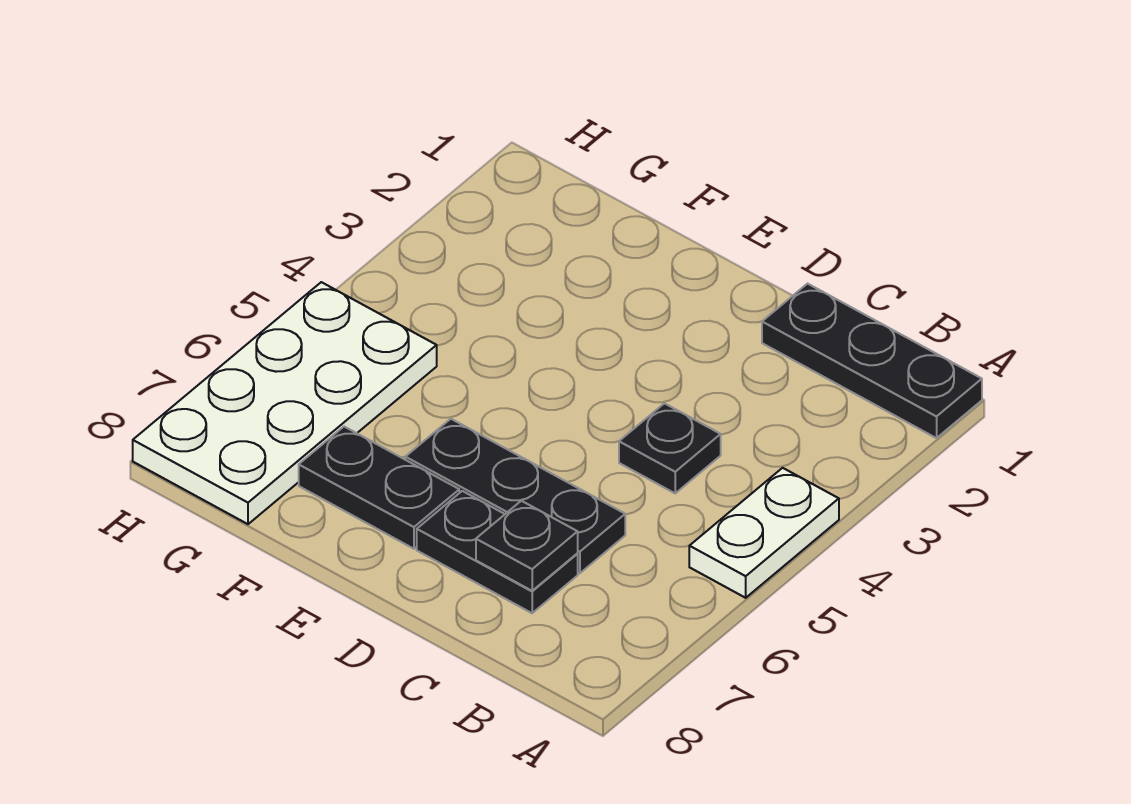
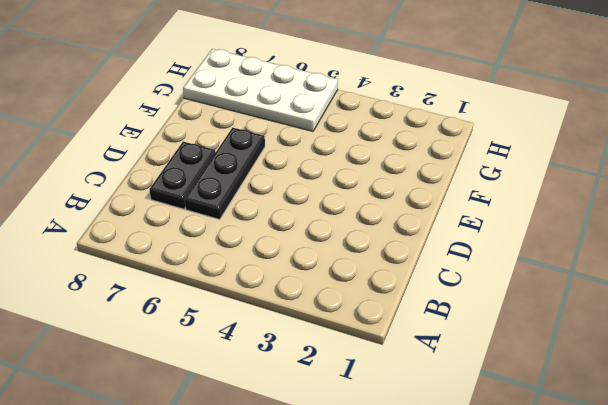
none -> black 1x3 plate [762,284,982,438]
none -> white 1x2 plate [689,468,839,598]

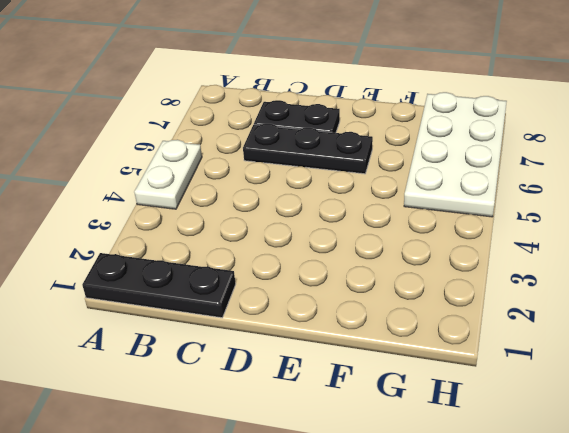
none -> black 1x1 plate [619,403,721,493]
none -> black 1x2 plate [299,427,459,549]

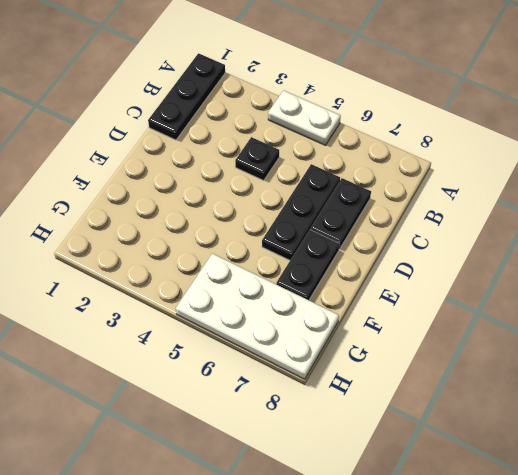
none -> black 1x1 plate [476,501,578,591]

